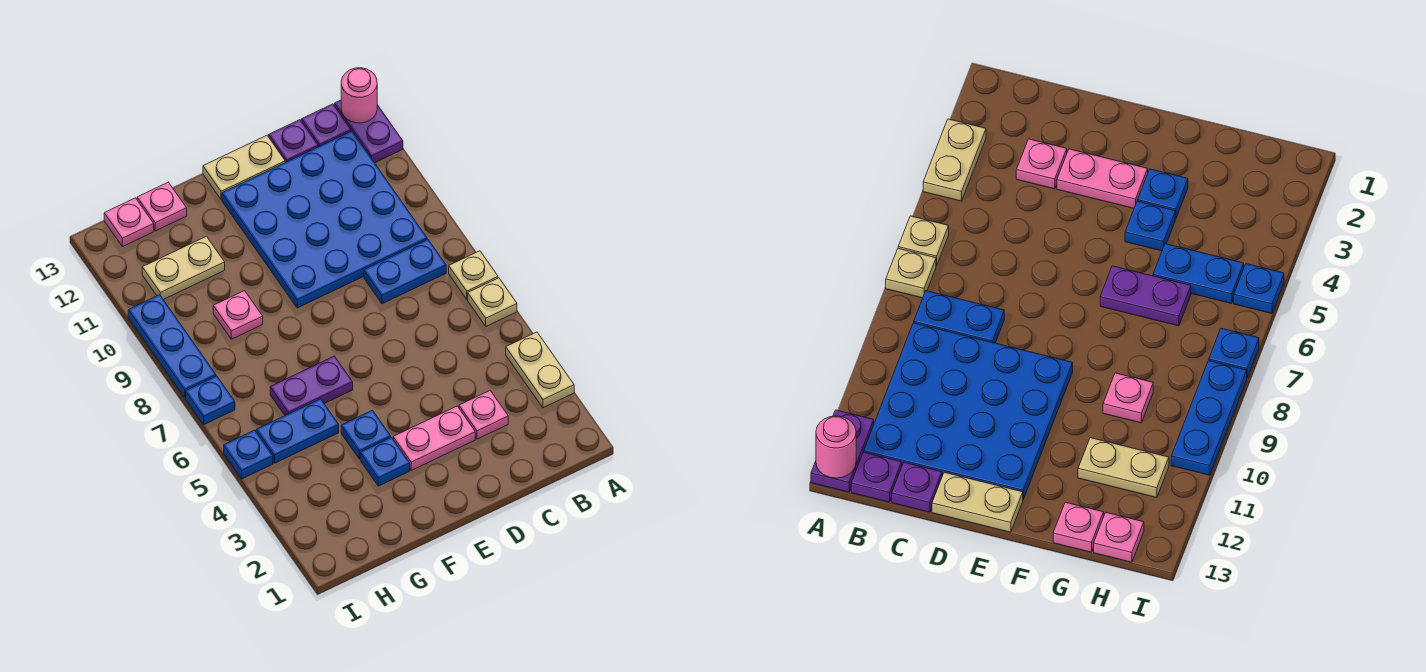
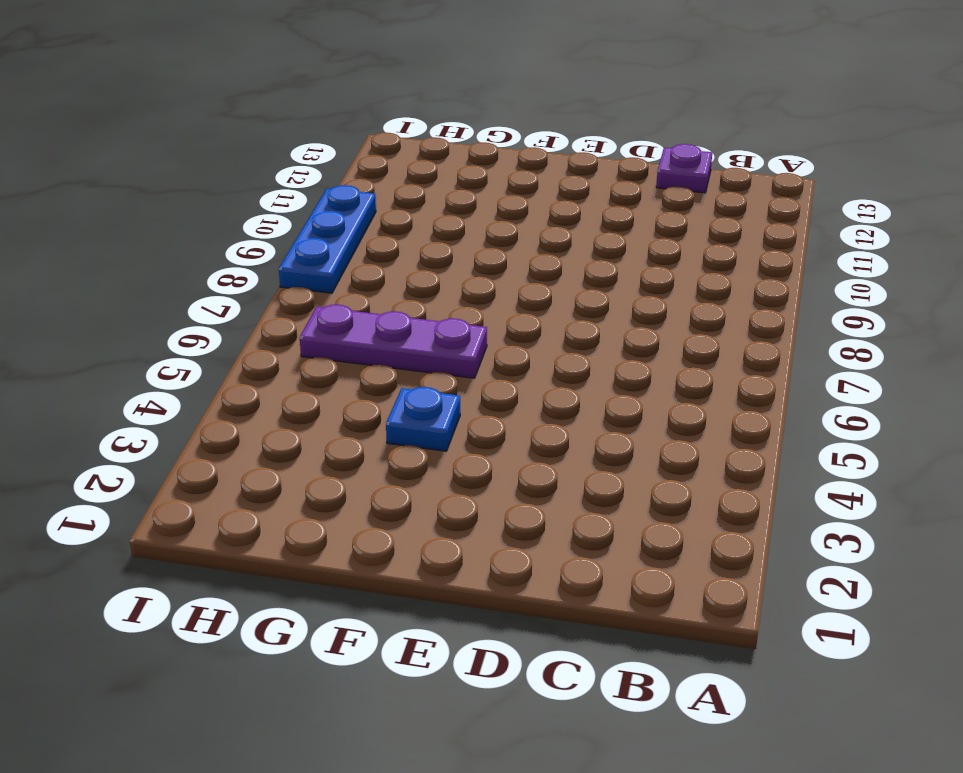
purple 1x3 plate [300,305,487,378] -> purple 1x2 plate [270,356,353,415]
none -> tan 1x2 plate [506,332,574,408]
none -> tan 1x1 plate [468,278,517,326]
none -> tan 1x1 plate [449,251,498,299]

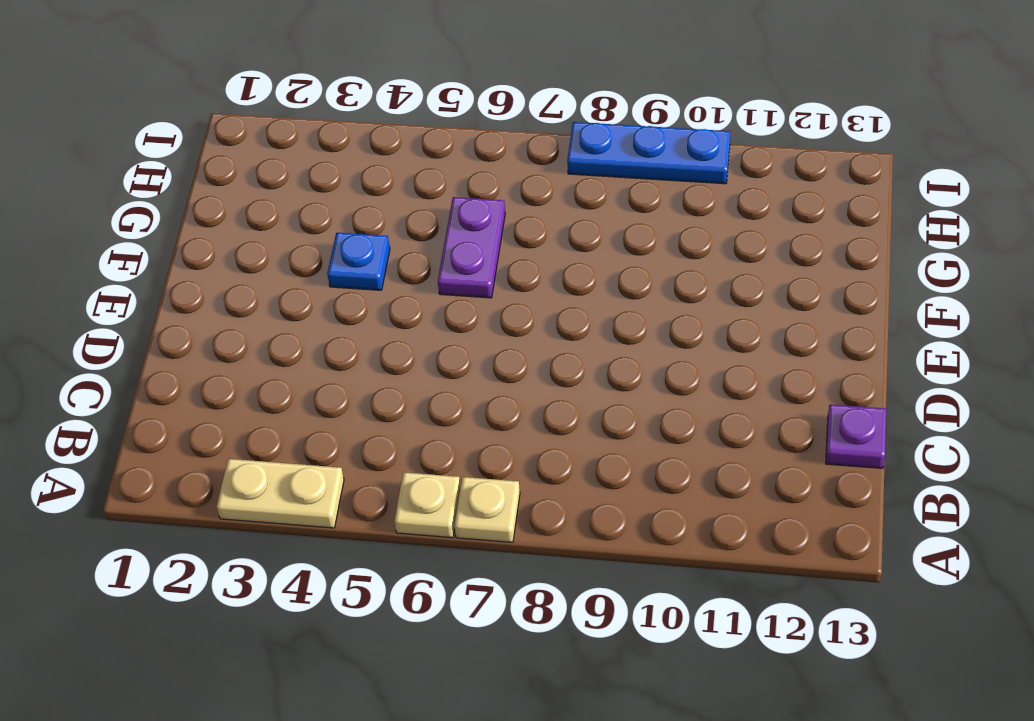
none -> purple 1x2 plate [335,100,403,163]
none -> blue 1x2 plate [364,239,446,304]
none -> blue 4x4 plate [222,131,427,308]

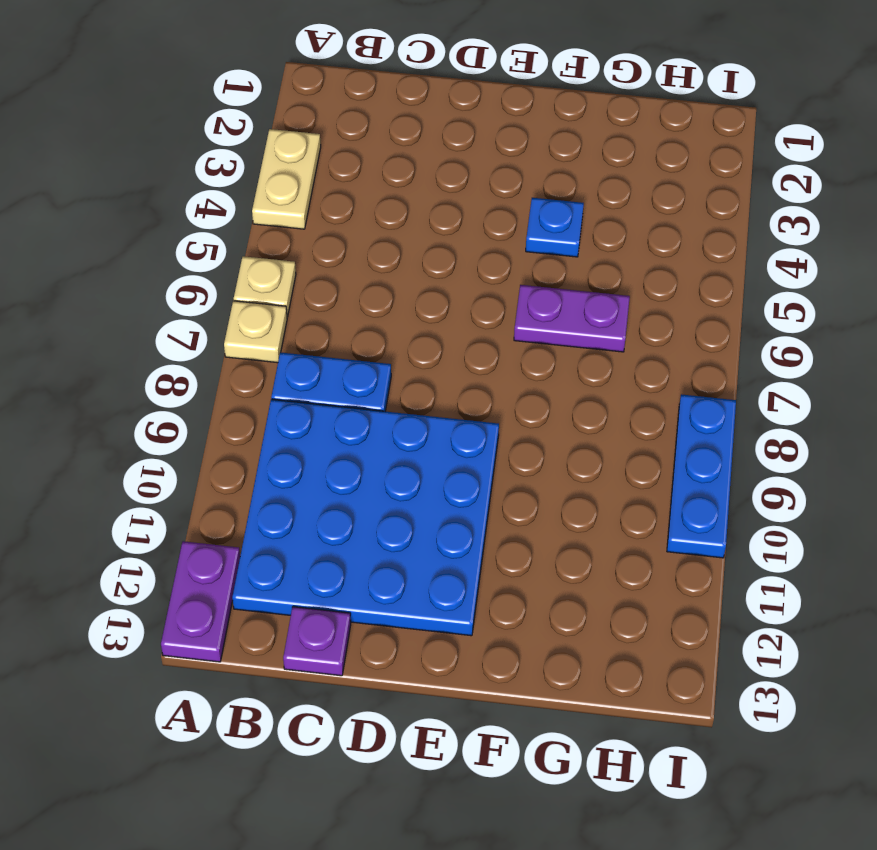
none -> purple 1x1 plate [302,104,351,147]
none -> pink 1x1 plate [459,391,508,439]
none -> pink 1x2 plate [393,406,475,470]

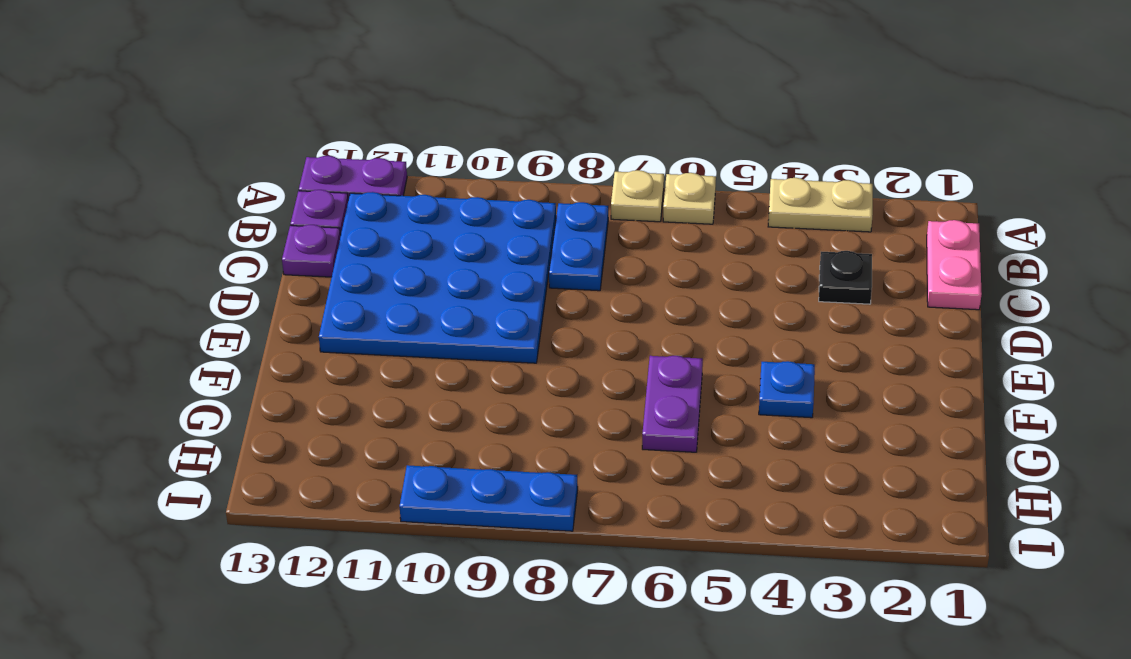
pink 1x2 plate [927,220,982,310] -> pink 1x2 plate moved to [393,406,475,470]
black 1x1 plate [819,251,872,304] -> pink 1x1 plate [459,391,508,439]
none -> tan 1x2 plate [203,135,285,200]
none -> blue 1x1 plate [360,437,410,486]
none -> blue 1x2 plate [256,399,339,463]

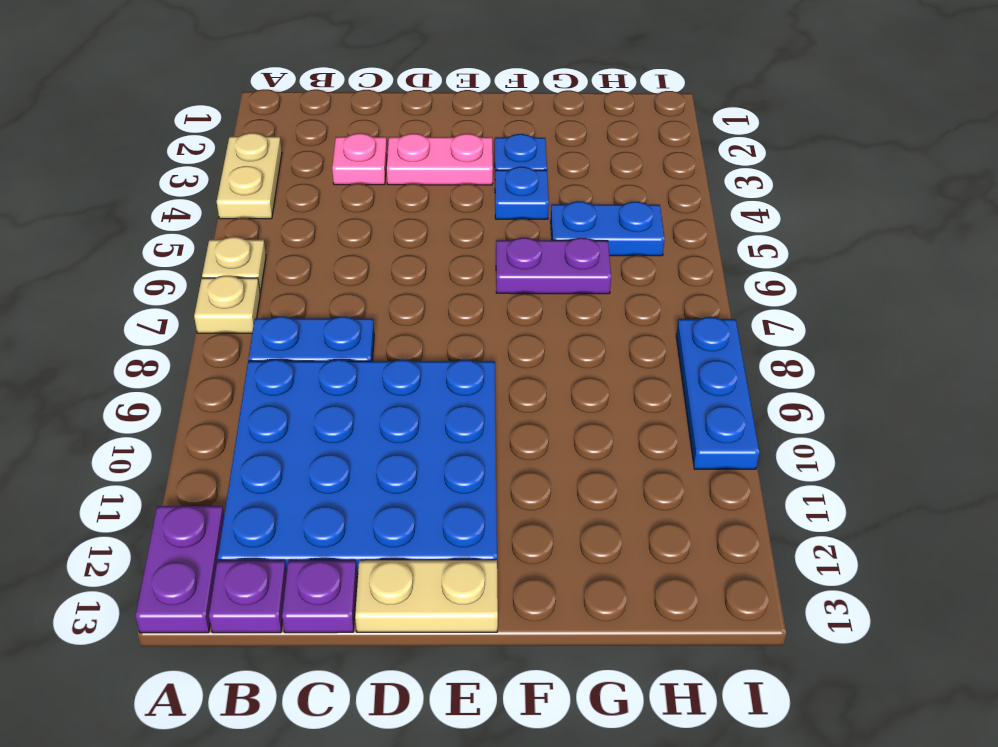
none -> pink 1x1 plate [213,291,263,339]
none -> tan 1x2 plate [142,236,225,300]
none -> pink 1x1 plate [137,182,187,231]

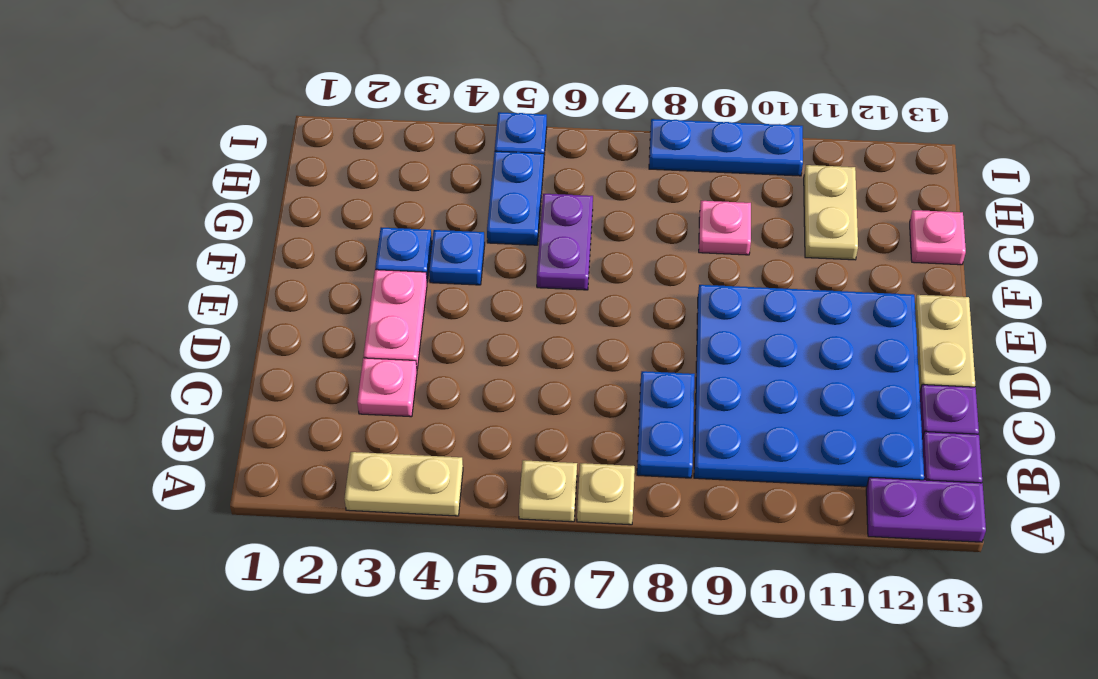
none -> pink 1x1 plate [104,198,154,247]
none -> blue 1x1 plate [186,376,235,425]
none -> pink 1x1 round brick [341,68,377,123]

